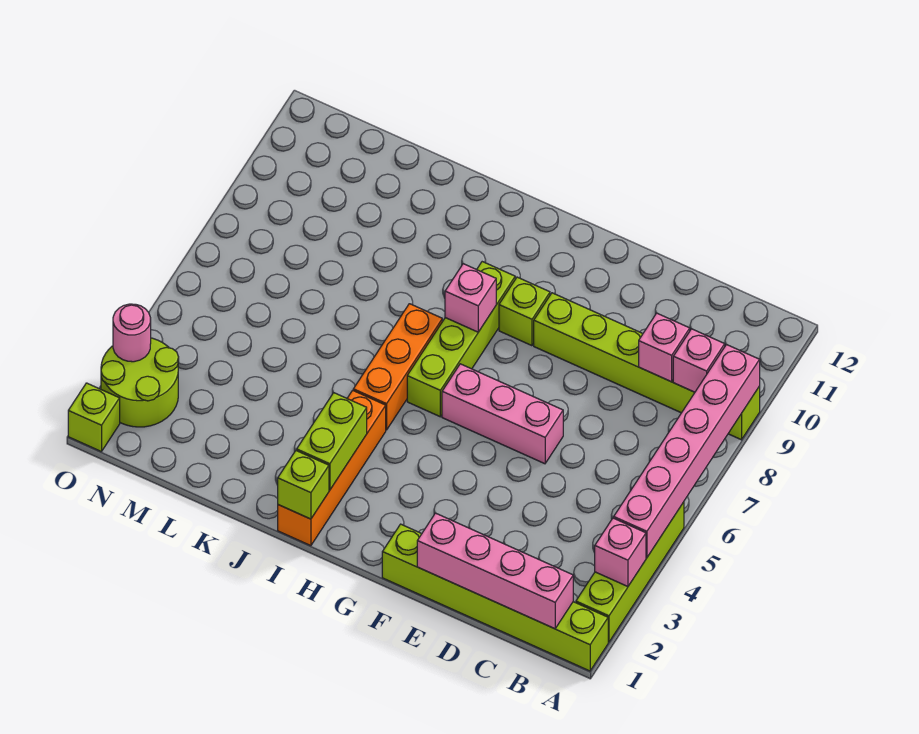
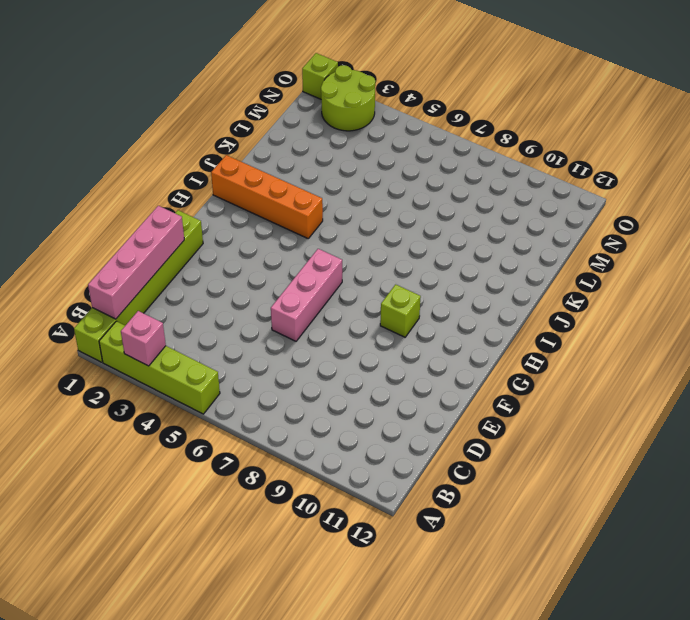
none -> lime 1x6 brick [534,293,760,440]
none -> lime 1x4 brick [407,262,515,417]
none -> orange 1x3 brick [353,304,442,430]

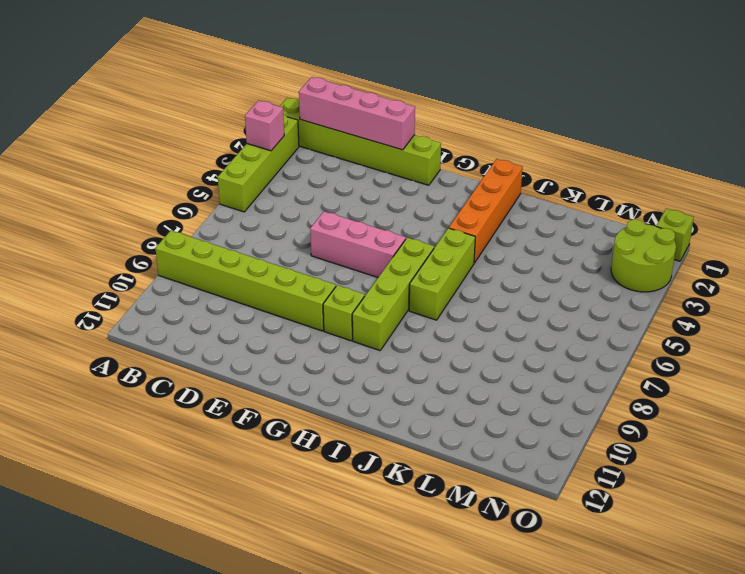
lime 1x3 brick [409,228,475,320] -> orange 1x3 brick [353,304,442,430]
none -> pink 1x6 brick [614,344,760,558]
none -> pink 1x1 brick [673,329,725,392]
none -> pink 1x1 brick [639,313,690,382]

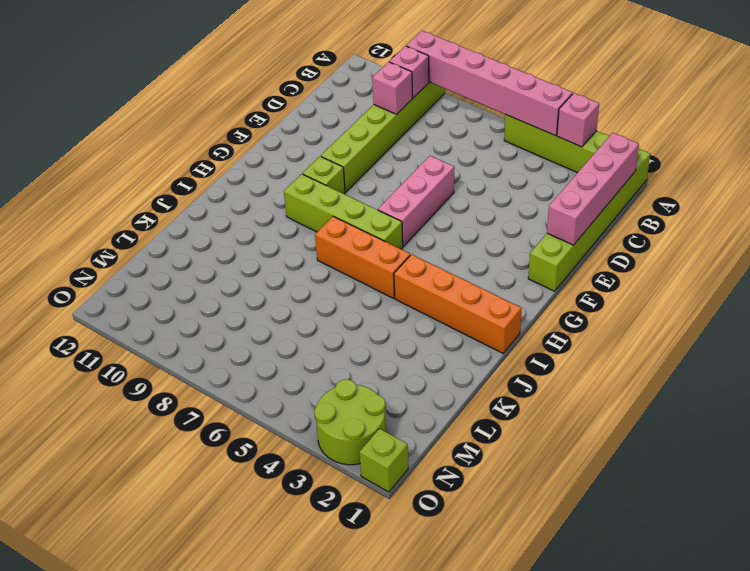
none -> pink 1x1 brick [445,264,496,332]
none -> lime 1x1 brick [278,451,329,519]
none -> lime 1x2 brick [297,393,367,490]

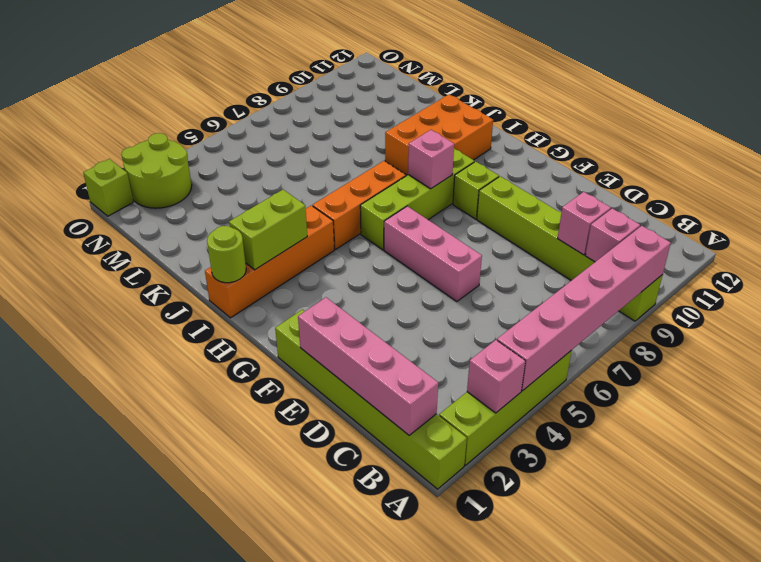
lime 1x1 round brick [207,226,246,283] -> lime 1x1 brick [278,451,329,519]
orange 2x3 brick [385,94,493,175] -> none
none -> pink 1x1 round brick [113,304,151,362]

